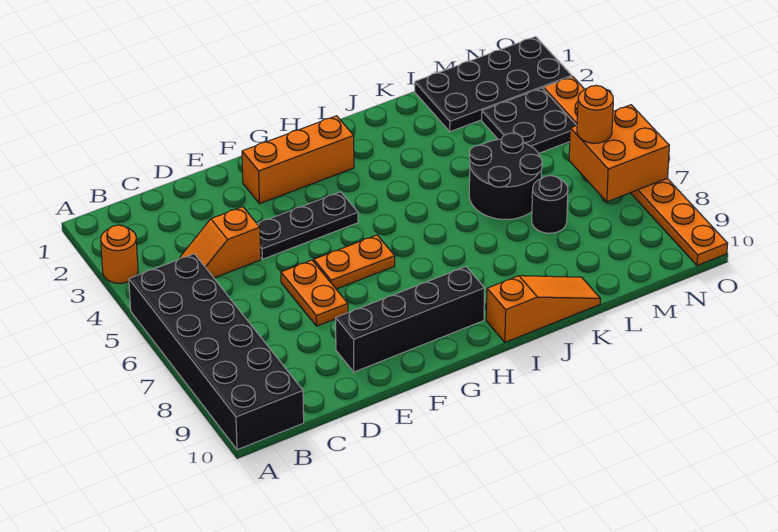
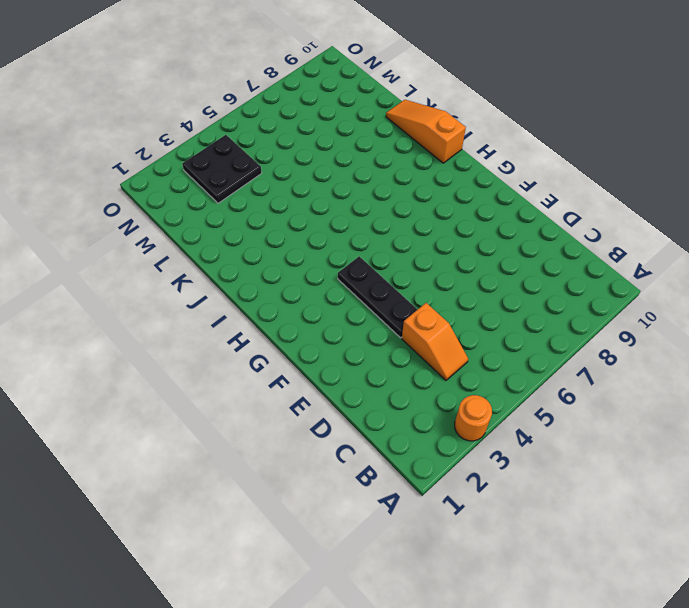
none -> black 2x6 brick [129,254,304,450]
none -> orange 1x2 plate [281,260,348,326]
none -> black 1x4 brick [336,267,485,372]

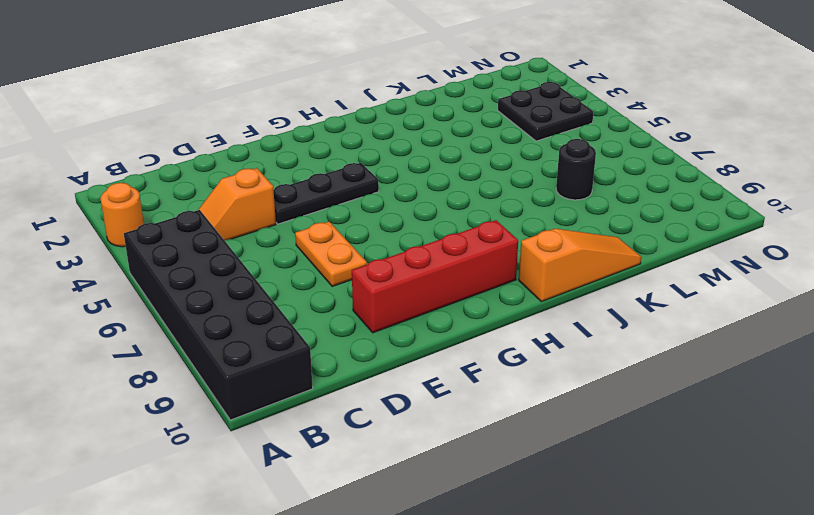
red 1x4 brick [352,220,518,333] -> black 1x4 brick [336,267,485,372]
none -> orange 1x3 brick [242,116,354,204]
none -> orange 1x2 plate [314,235,395,289]
none -> black 2x2 round brick [469,133,542,219]

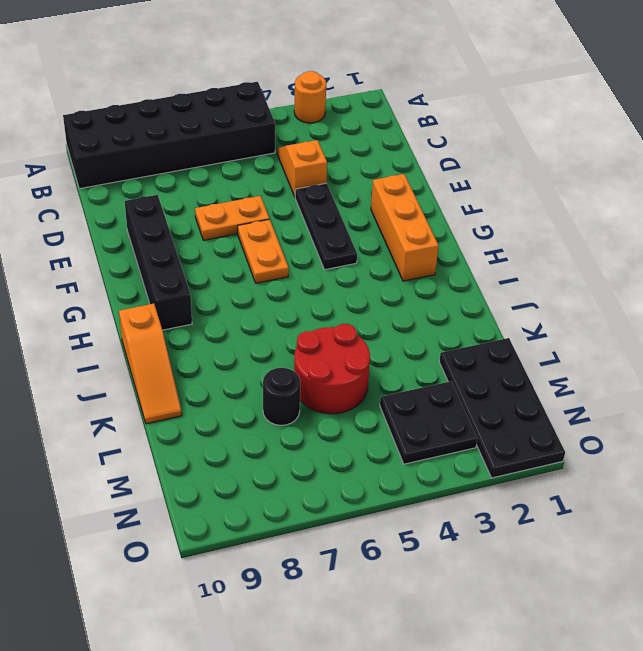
red 2x2 round brick [294,324,370,414] -> black 2x2 round brick [469,133,542,219]
none -> orange 1x8 plate [544,76,728,266]
none -> orange 2x2 brick [569,105,669,202]
none -> orange 1x1 round brick [577,85,613,143]

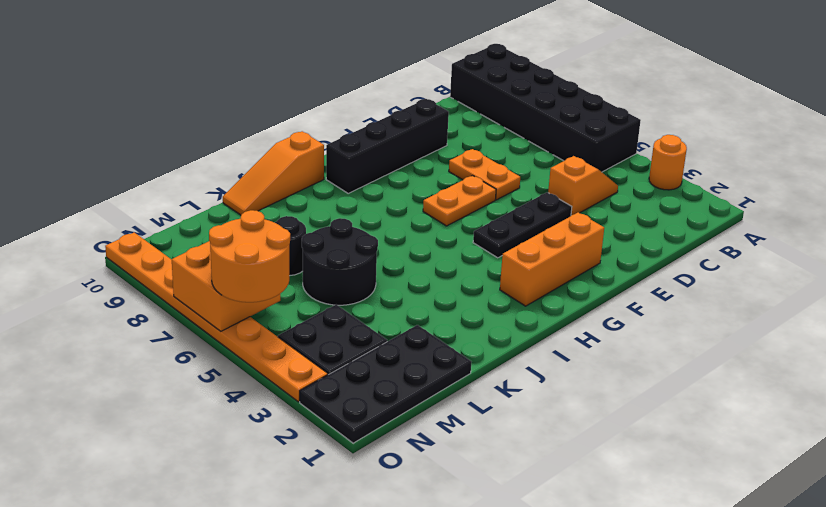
orange 2x2 round brick [209,210,290,302] -> orange 1x1 round brick [577,85,613,143]

